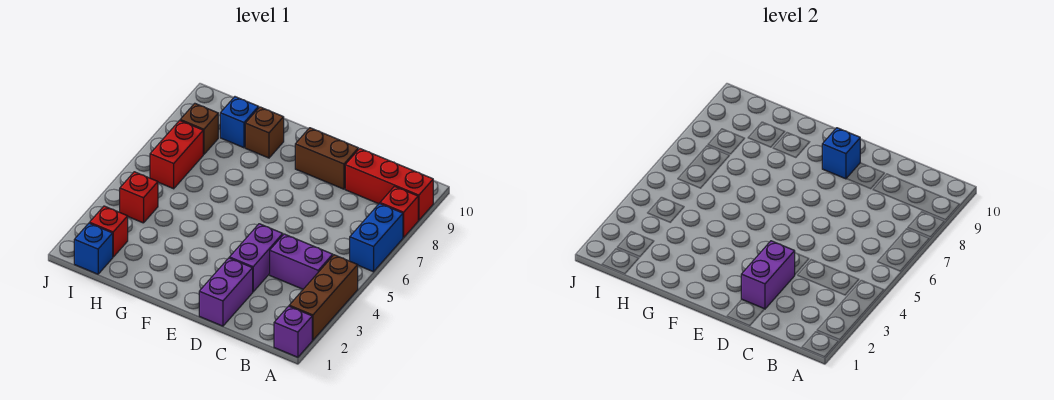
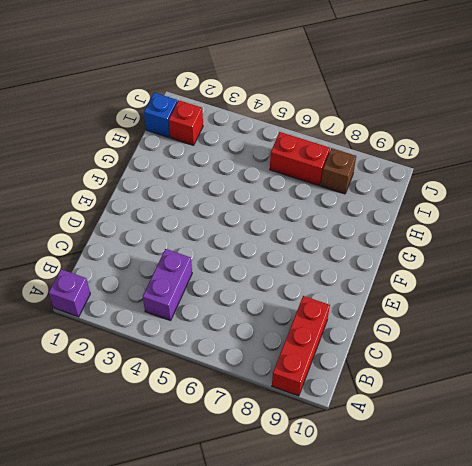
none -> brown 1x3 brick [289,255,358,340]
none -> blue 1x2 brick [350,203,403,272]
none -> red 1x1 brick [380,186,418,237]

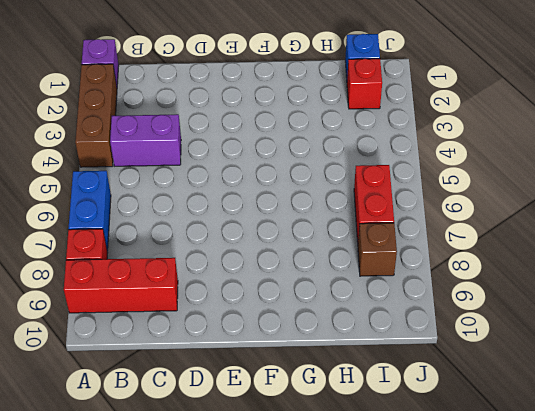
none -> purple 1x2 brick [199,258,253,326]
none -> purple 1x2 brick [229,224,283,292]
none -> brown 1x2 brick [295,128,358,189]

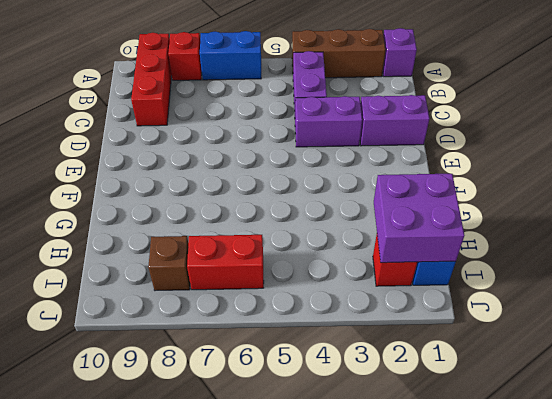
purple 2x2 brick [374,174,464,263] -> none
none -> brown 1x2 brick [295,128,358,189]
none -> brown 1x1 brick [245,107,284,158]
none -> blue 1x1 brick [220,97,259,148]

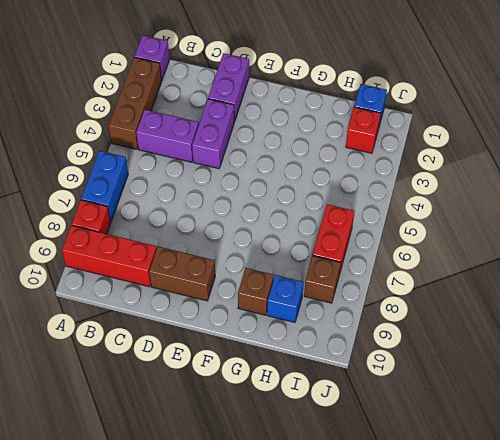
none -> red 1x1 brick [120,172,158,223]
none -> purple 1x2 brick [741,241,795,309]
none -> blue 1x1 brick [822,128,860,179]

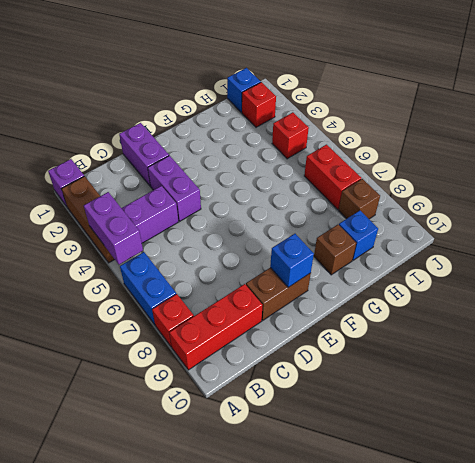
purple 1x2 brick [84,192,143,265] -> purple 1x2 brick moved to [741,241,795,309]

